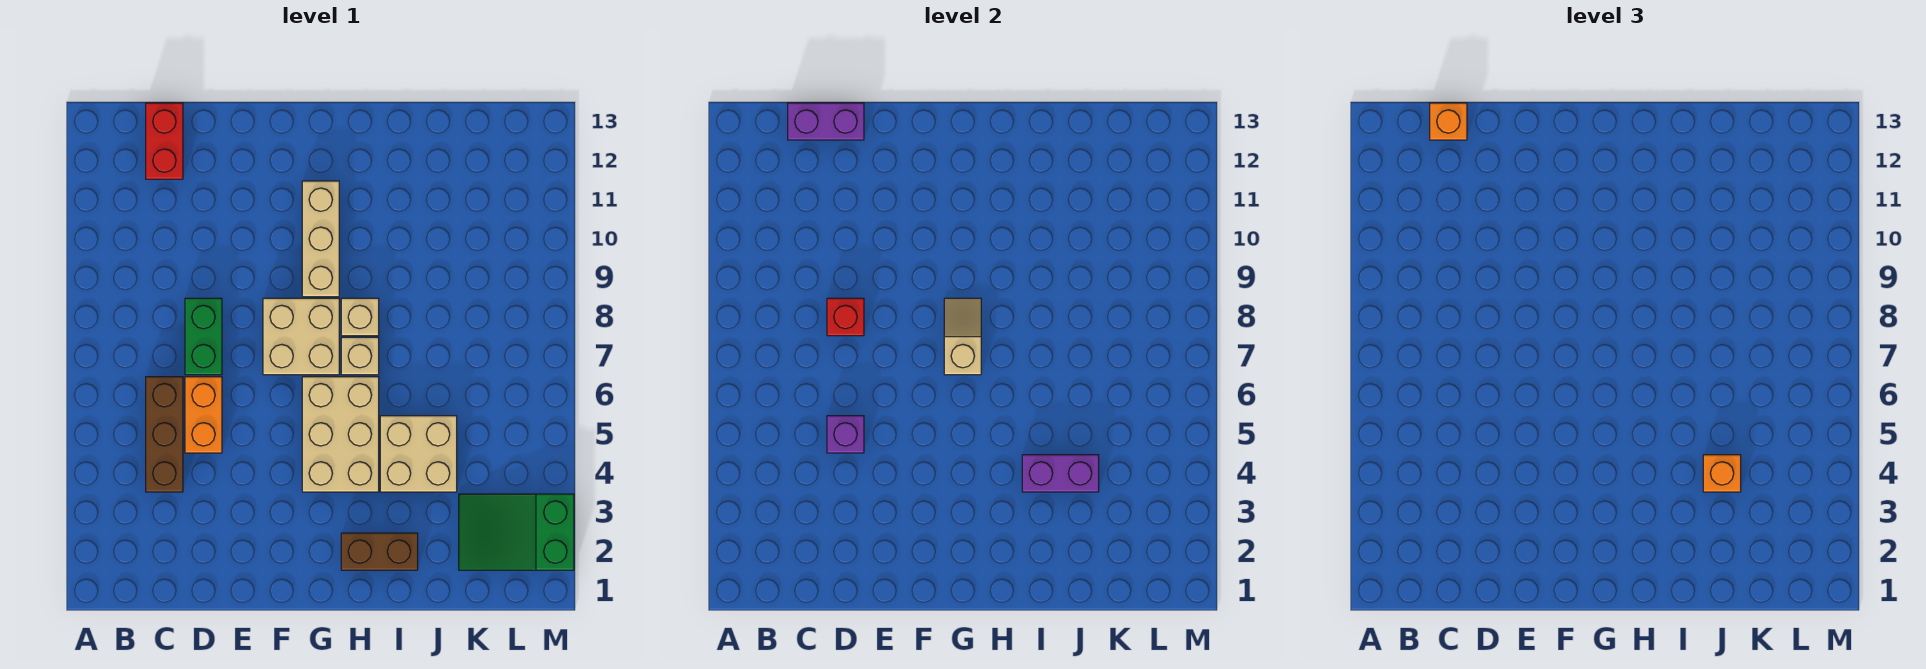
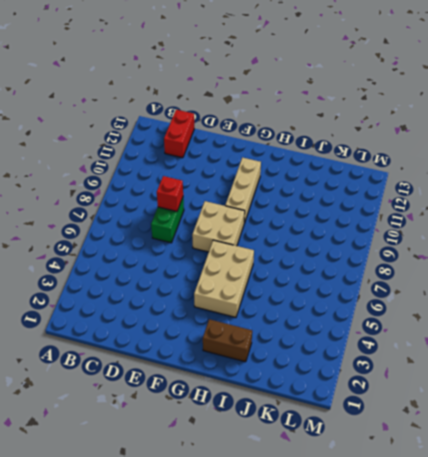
none -> brown 1x3 brick [146,377,183,492]
none -> orange 1x2 brick [185,377,222,453]
none -> tan 1x1 brick [341,337,379,375]

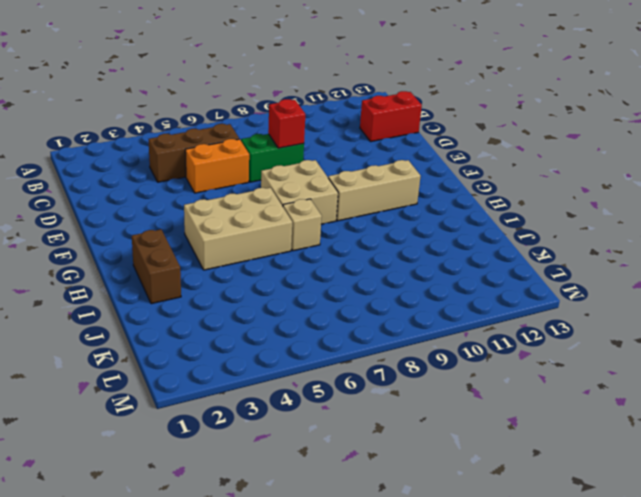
none -> tan 1x1 brick [341,298,379,336]
none -> tan 2x2 brick [380,416,457,492]
none -> green 2x3 slope [459,494,574,570]

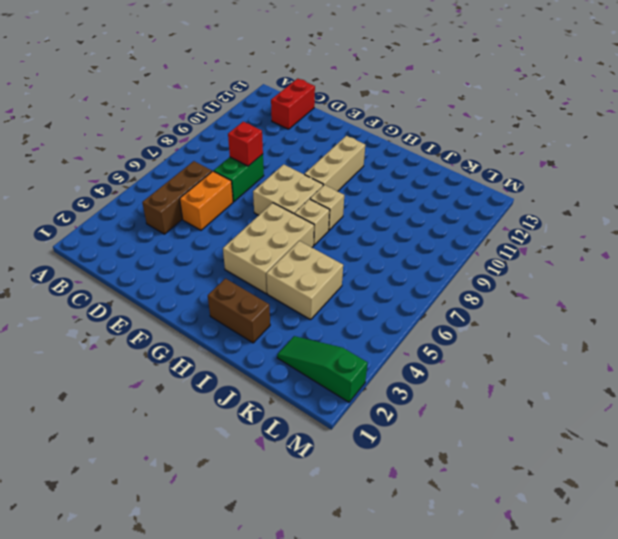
green 1x3 slope [277,336,368,402] -> green 2x3 slope [459,494,574,570]
none -> purple 1x2 brick [788,103,864,140]
none -> purple 1x1 brick [827,416,864,453]
none -> tan 1x2 slope [944,298,981,375]

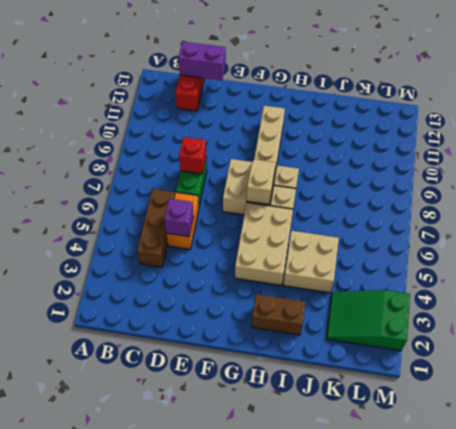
none -> purple 1x2 brick [1022,455,1099,492]
none -> orange 1x1 brick [1430,103,1467,140]
none -> orange 1x1 brick [1703,455,1741,492]

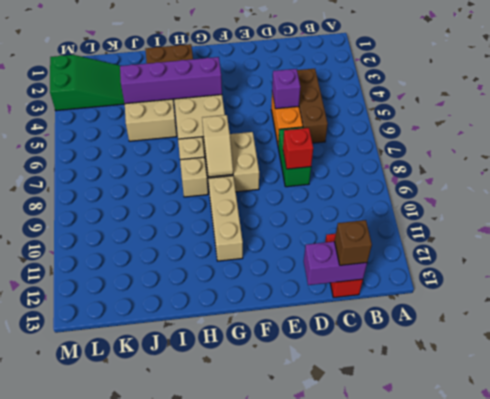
brown 1x1 brick [335,220,372,265] -> orange 1x1 brick [1430,103,1467,140]
purple 1x4 brick [120,57,222,104] -> purple 1x2 brick [1022,455,1099,492]
none -> orange 1x1 brick [1703,455,1741,492]

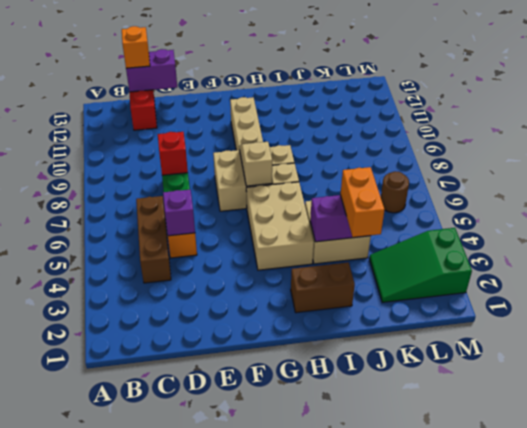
orange 1x2 brick [340,167,385,237] -> orange 1x1 brick [1703,455,1741,492]
brown 1x1 round brick [381,171,409,213] -> none

